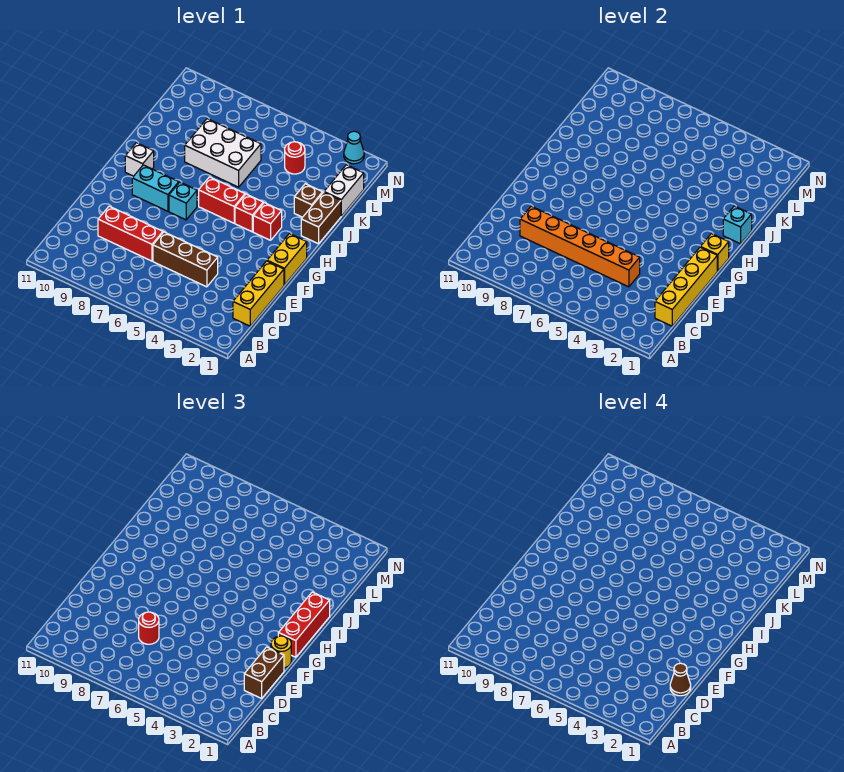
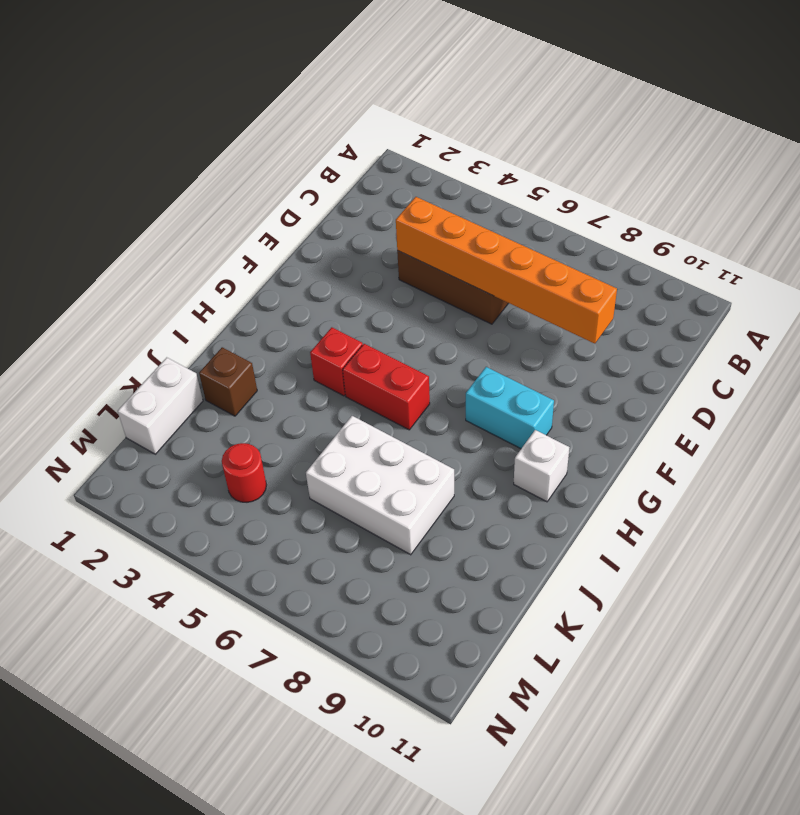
none -> yellow 1x3 brick [233,261,284,326]
none -> red 1x3 brick [98,206,163,261]
none -> yellow 1x2 brick [267,234,307,285]

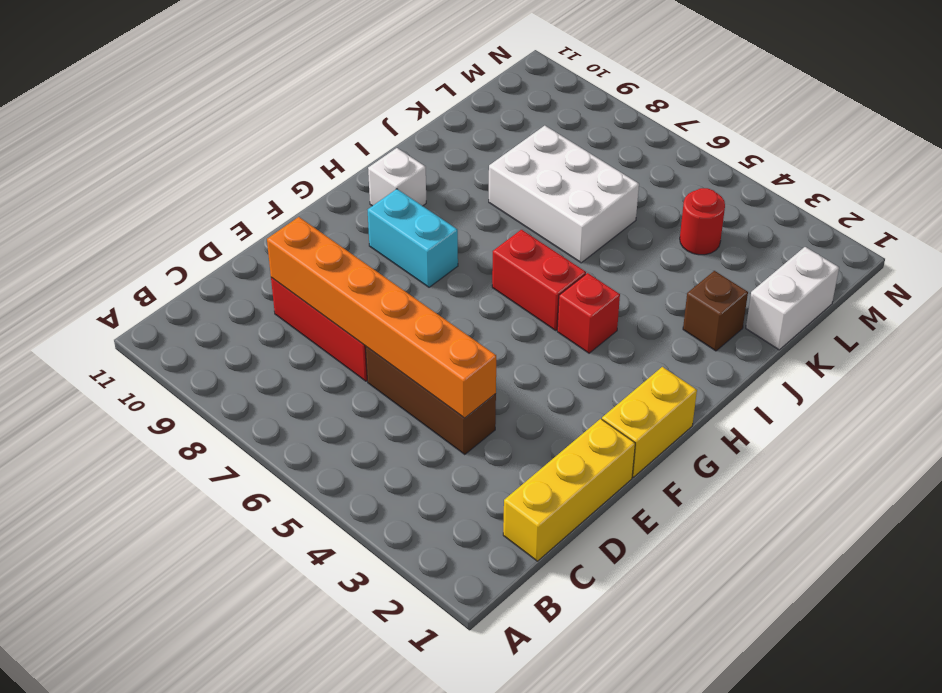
none -> cyan 1x1 brick [169,182,197,220]
none -> red 1x1 brick [253,203,282,240]
none -> brown 1x2 brick [301,192,341,244]

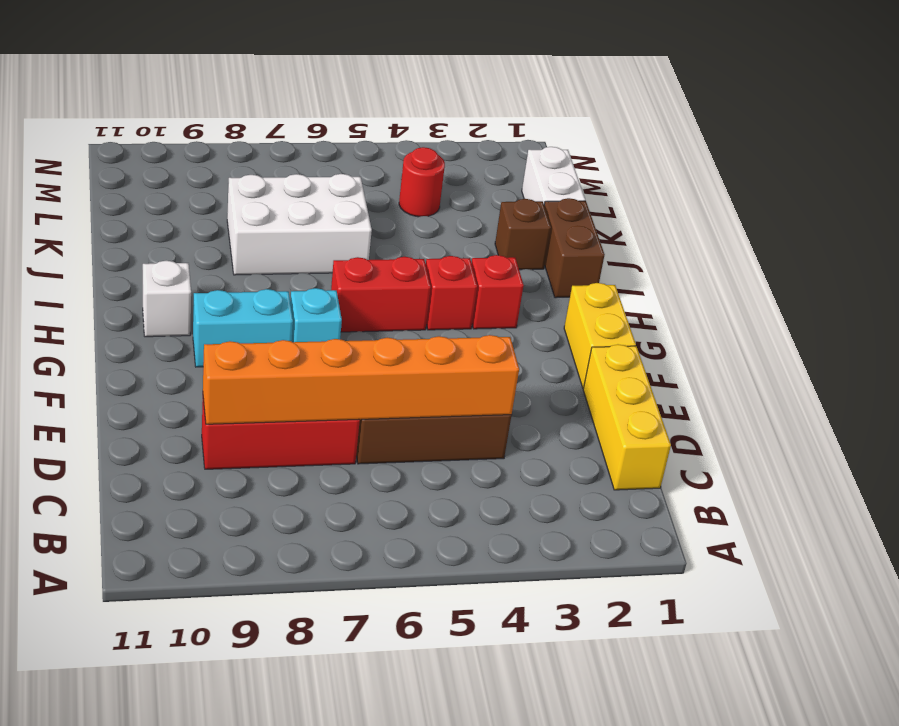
none -> cyan 1x1 cone [344,131,364,164]
none -> yellow 1x4 brick [655,247,717,326]
none -> yellow 1x1 brick [701,234,729,271]

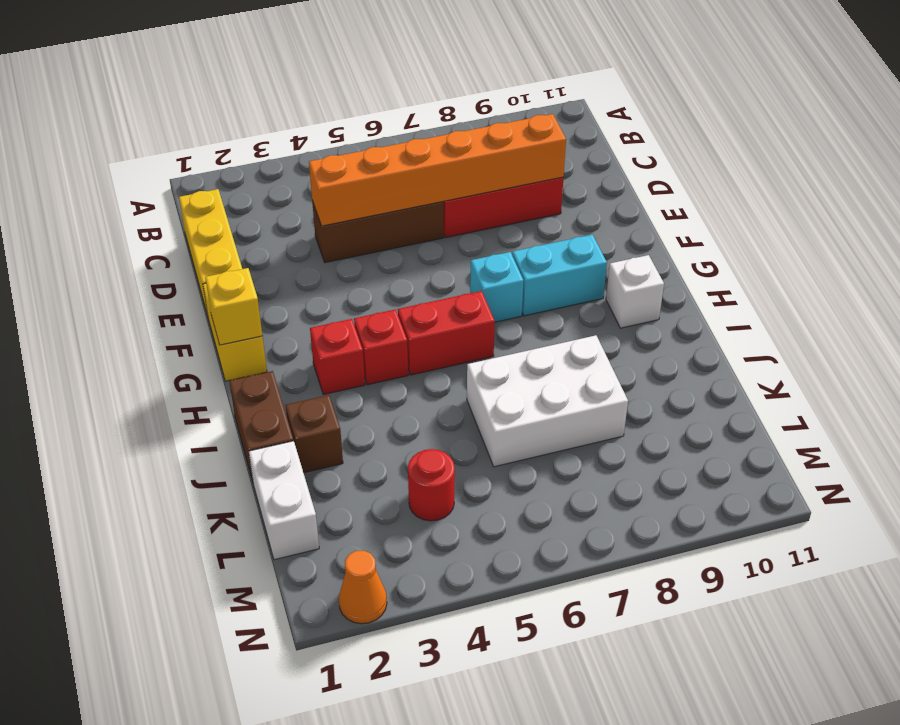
orange 1x1 cone [339,551,387,624] -> cyan 1x1 cone [344,131,364,164]
none -> yellow 1x4 brick [655,247,717,326]
none -> cyan 1x1 brick [723,206,752,244]
none -> brown 1x2 brick [244,647,284,698]

